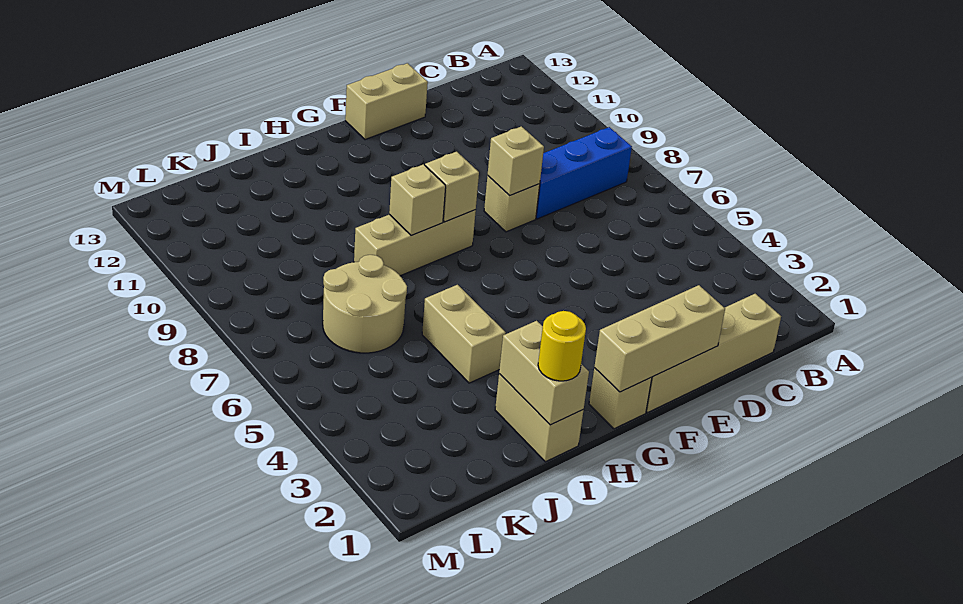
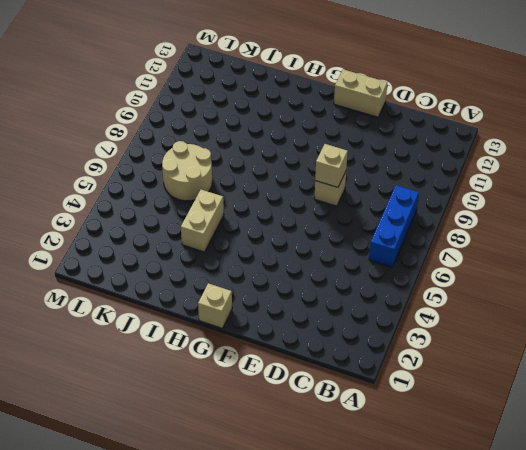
blue 1x3 brick [369,185,419,267] -> blue 1x3 brick turned to [536,127,632,219]
none -> tan 1x4 brick [646,294,781,413]
none -> tan 1x3 brick [354,210,476,276]
none -> tan 1x2 brick [495,374,583,462]

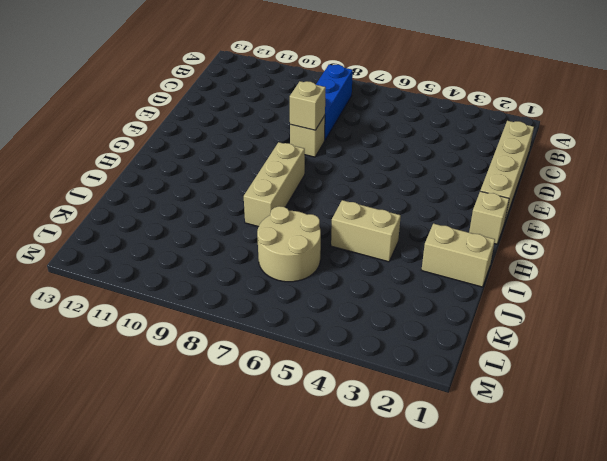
none -> tan 1x2 brick [345,63,428,140]
none -> tan 1x3 brick [594,285,725,392]
none -> tan 1x1 brick [425,152,479,222]

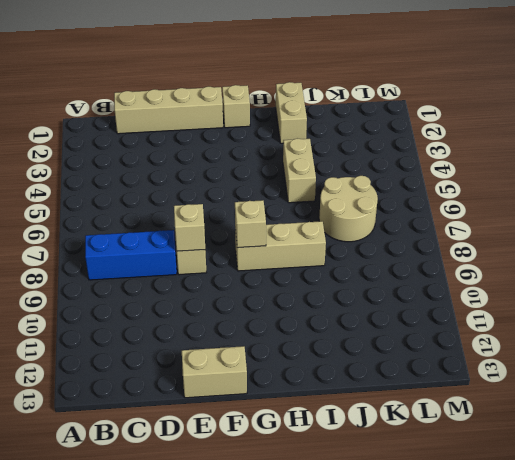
none -> tan 1x3 brick [594,285,725,392]
none -> tan 1x1 brick [389,164,446,236]
none -> tan 1x2 brick [499,321,589,425]

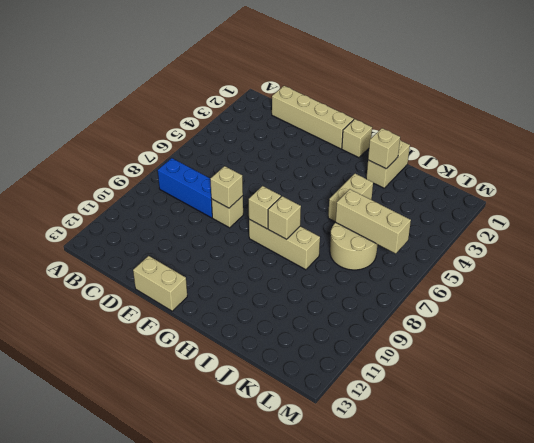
tan 1x1 brick [368,128,400,169] -> tan 1x2 brick [499,321,589,425]
tan 1x3 brick [336,189,411,254] -> tan 1x3 brick moved to [594,285,725,392]
none -> yellow 1x1 round brick [538,311,586,381]

